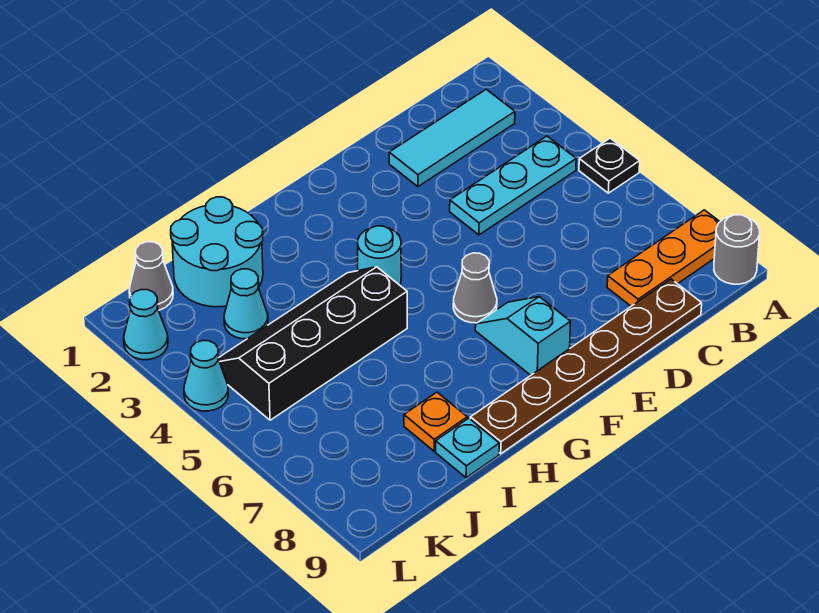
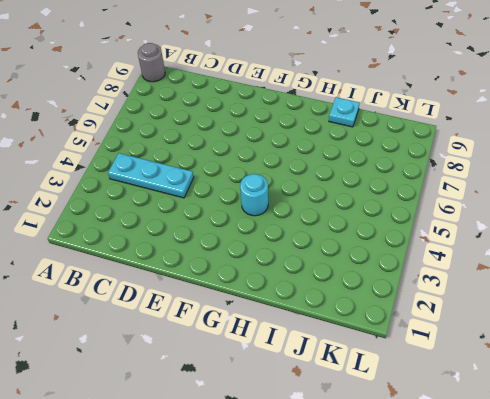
none -> black 1x1 plate [579,138,640,193]
none -> orange 1x3 plate [607,210,720,306]
none -> cyan 1x3 tile [389,89,515,187]

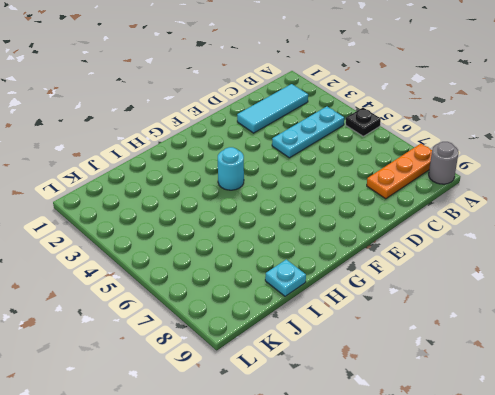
none -> brown 1x6 plate [470,279,702,454]
none -> grey 1x1 cone [453,253,497,323]
none -> cyan 1x2 slope [475,297,571,375]

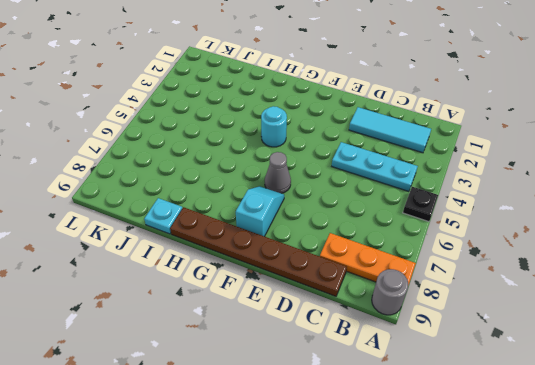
none -> black 2x4 slope [218,267,407,420]
none -> cyan 2x2 round brick [171,197,263,307]
none -> orange 1x1 plate [404,392,467,451]

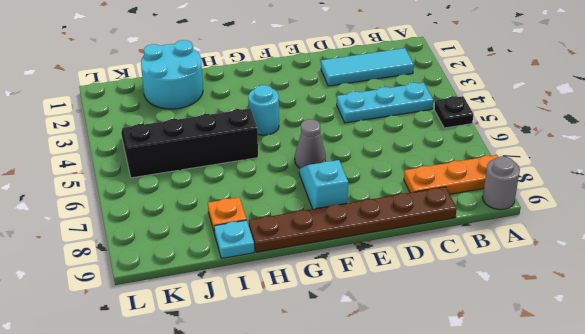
none -> cyan 1x1 cone [224,269,268,339]
none -> grey 1x1 cone [129,242,173,310]
none -> cyan 1x1 cone [124,290,168,360]

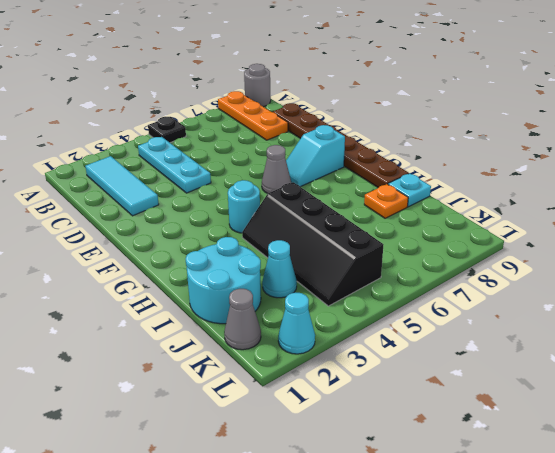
none -> cyan 1x1 cone [184,341,228,411]

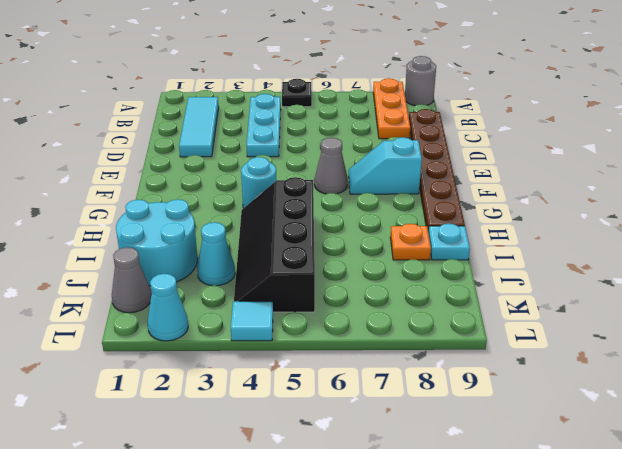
cyan 1x1 tile [231,301,273,341] -> cyan 1x1 cone [184,341,228,411]

